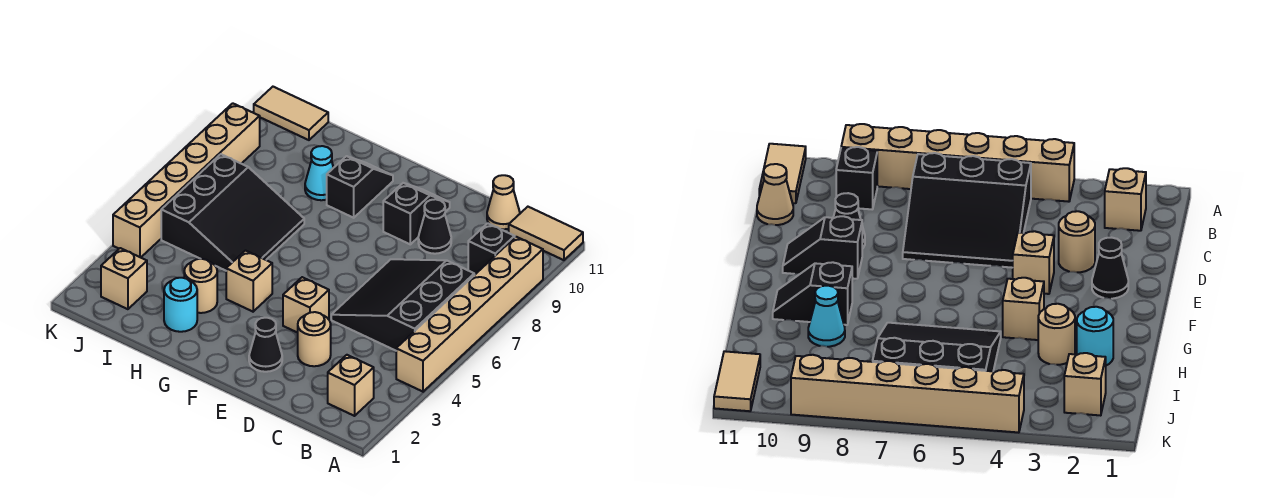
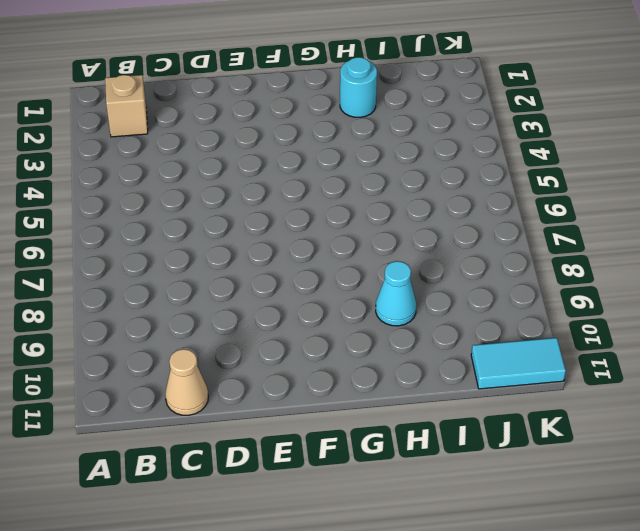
cyan 1x2 tile [471,338,566,389] -> tan 1x2 tile [254,87,328,140]
none -> tan 1x6 brick [396,237,543,392]
none -> tan 1x2 tile [509,207,583,260]
none -> black 3x3 slope [331,259,474,351]

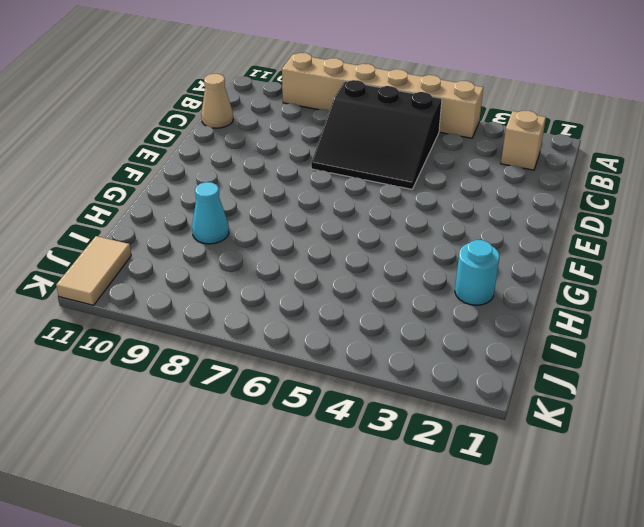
none -> tan 1x2 tile [509,207,583,260]
none -> black 1x1 brick [468,223,515,275]
none -> tan 1x1 round brick [298,312,331,366]

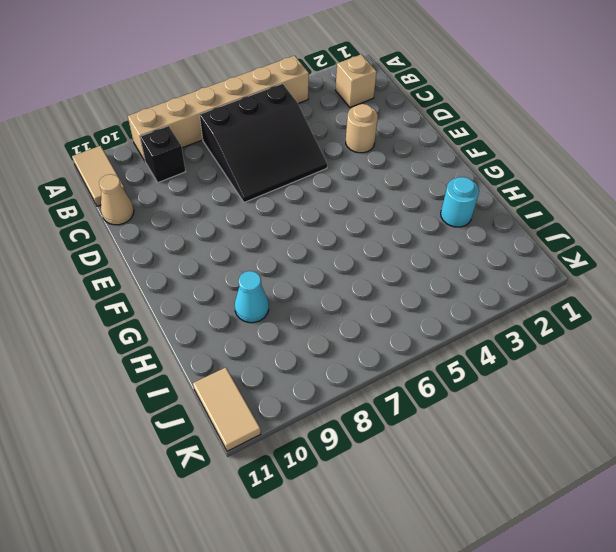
none -> black 1x1 cone [418,199,451,254]
none -> black 1x1 cone [249,318,282,372]
none -> tan 1x1 brick [283,277,329,333]

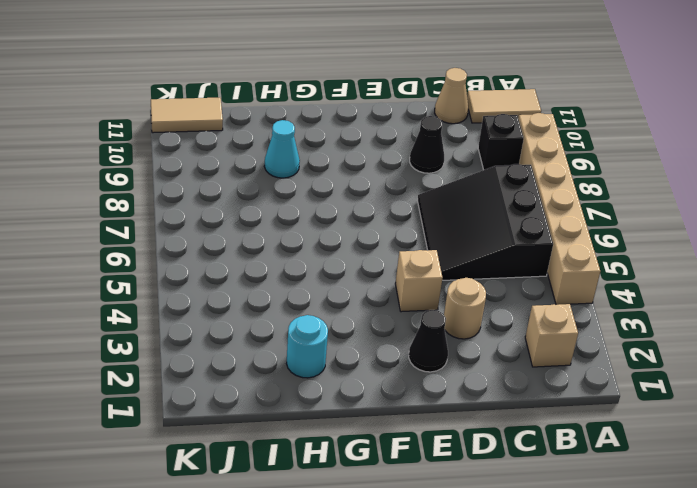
none -> black 1x2 slope [383,183,450,244]
none -> tan 1x1 brick [226,251,272,312]
none -> black 1x2 slope [327,156,393,218]

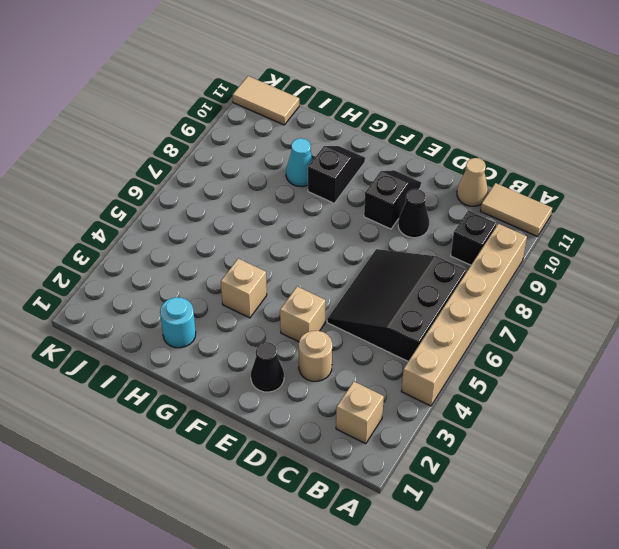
none -> tan 1x1 round brick [184,259,217,313]
none -> black 3x3 slope [161,154,304,271]
none -> tan 1x1 brick [101,248,147,309]

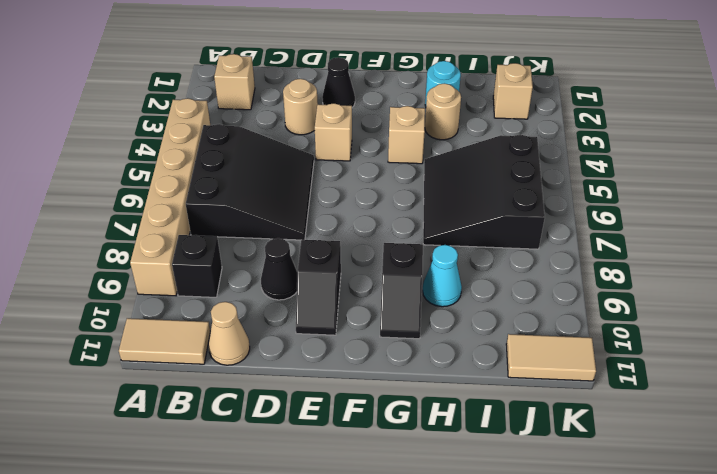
none -> tan 1x6 brick [113,103,260,258]

